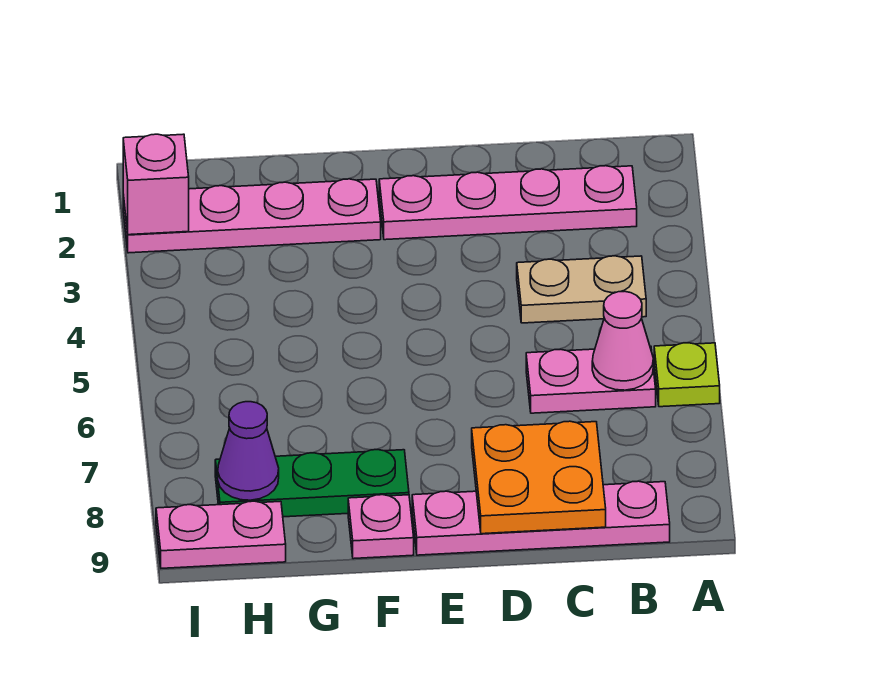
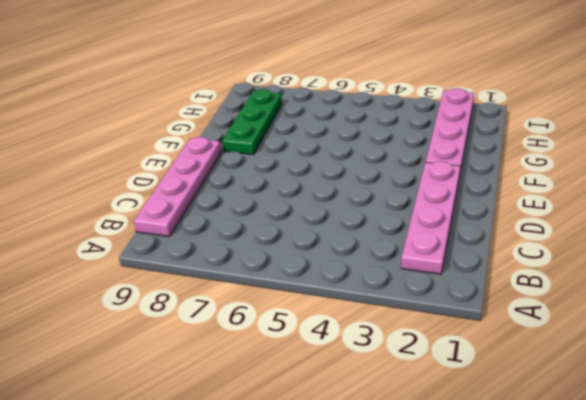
none -> lime 1x1 plate [654,343,720,407]
none -> tan 1x2 plate [517,256,646,323]
none -> pink 1x2 plate [526,346,656,413]

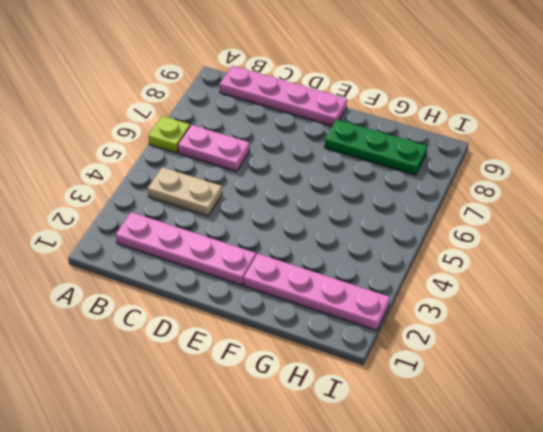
none -> pink 1x1 plate [348,495,414,559]
none -> pink 1x2 plate [156,501,286,568]
none -> pink 1x1 cone [592,291,653,390]

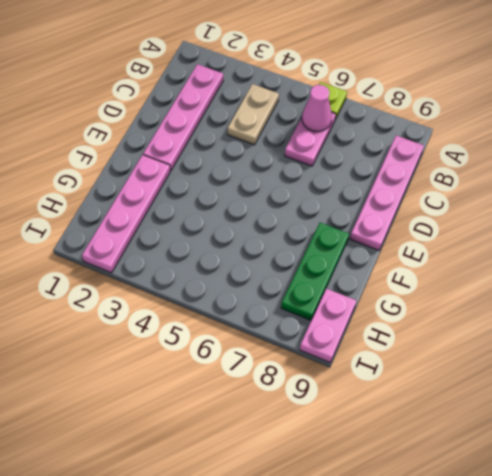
none -> pink 1x1 plate [348,495,414,559]
none -> orange 2x2 plate [472,421,606,534]
none -> purple 1x1 cone [218,402,279,500]

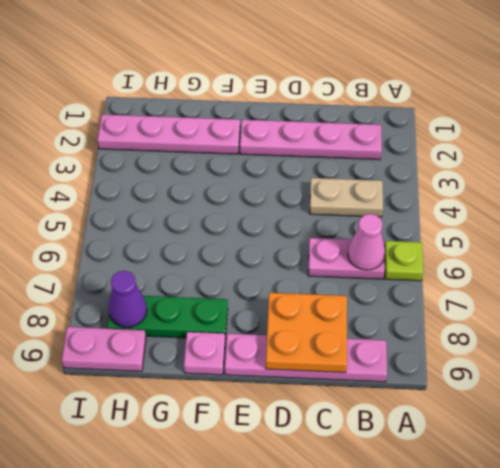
none -> pink 1x1 brick [123,134,189,235]

